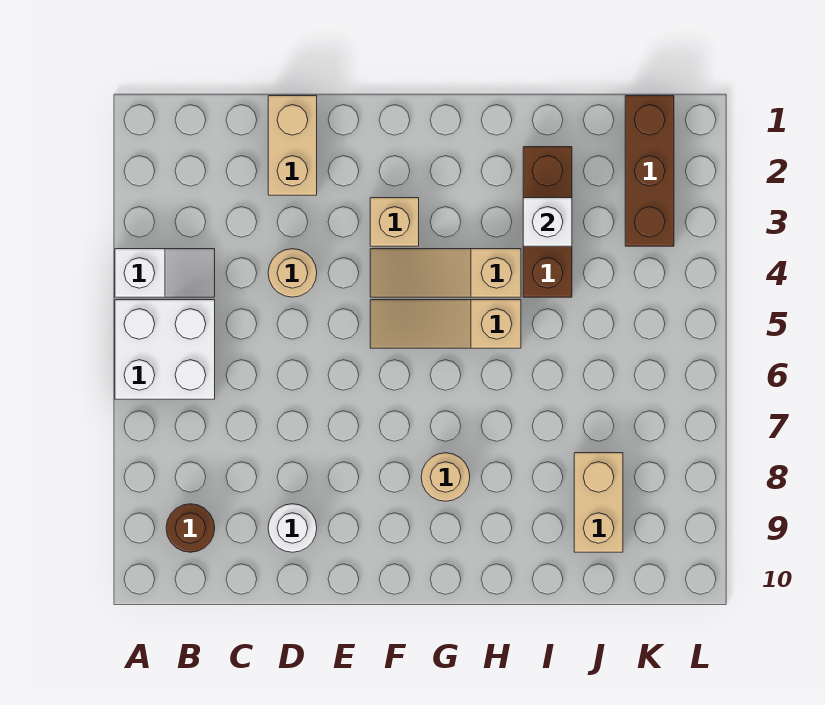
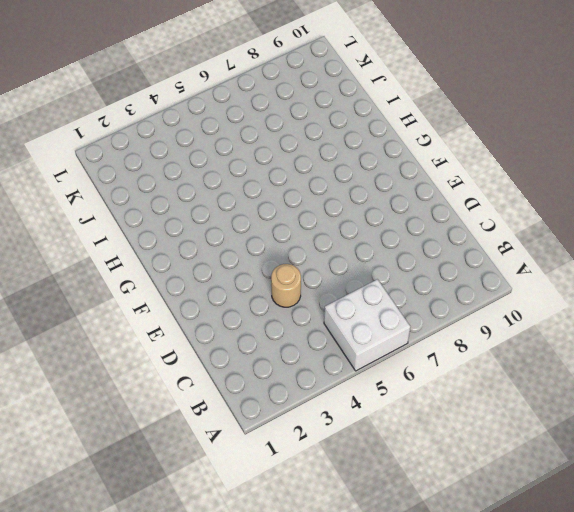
none -> white 1x2 slope [115,249,215,297]
none -> brown 1x1 round brick [166,504,215,552]
none -> tan 1x2 brick [268,96,317,195]

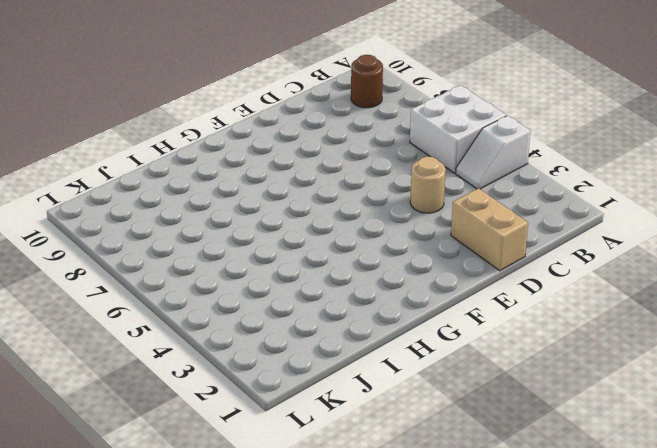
none -> white 1x1 round brick [268,504,317,552]
none -> tan 1x1 brick [370,198,419,246]
none -> tan 1x3 slope [370,249,521,297]

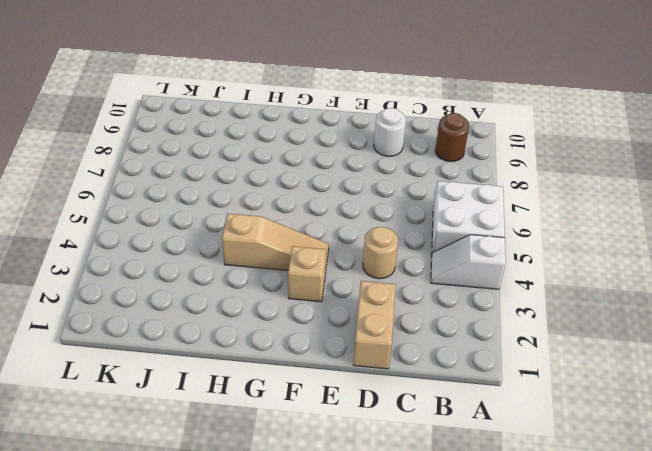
none -> tan 1x3 slope [370,300,521,348]
none -> tan 1x1 round brick [421,453,470,501]
none -> brown 1x3 brick [523,147,572,297]

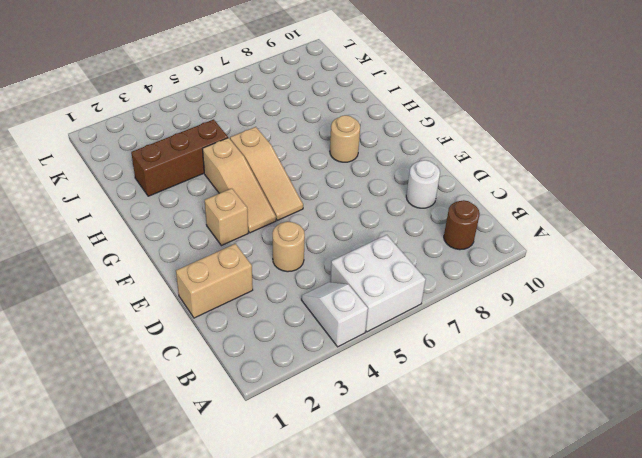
none -> tan 1x2 brick [574,453,623,552]
none -> brown 1x3 brick [625,96,674,246]
none -> white 1x1 brick [523,198,572,246]

